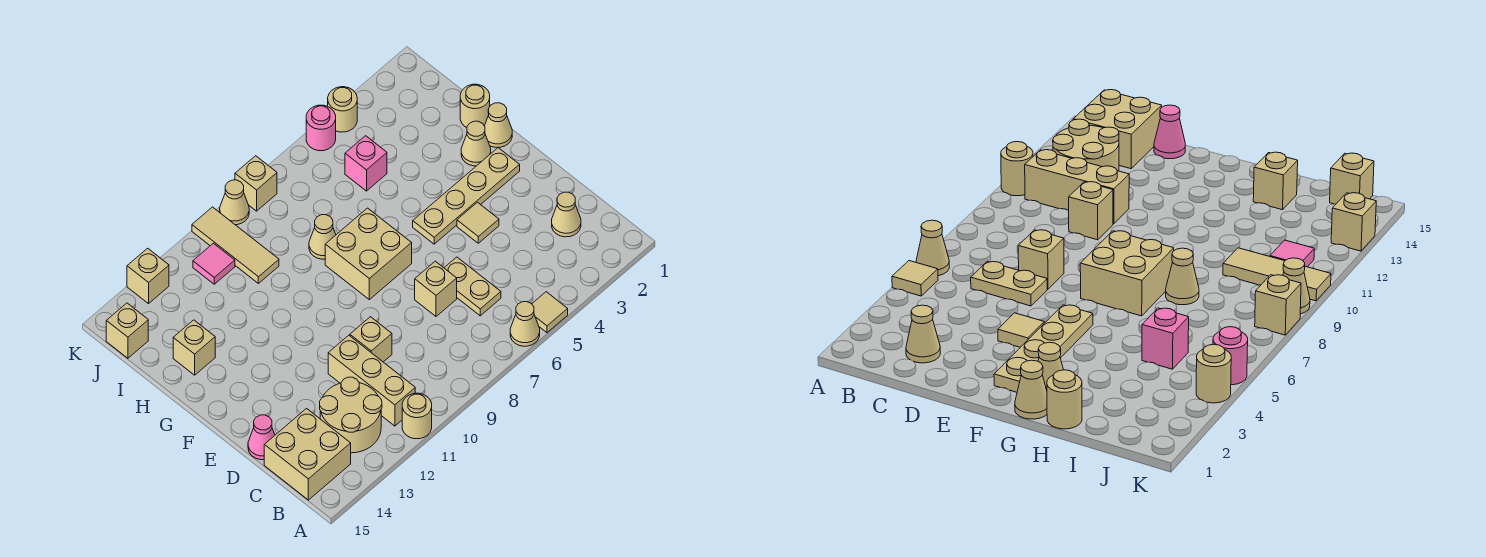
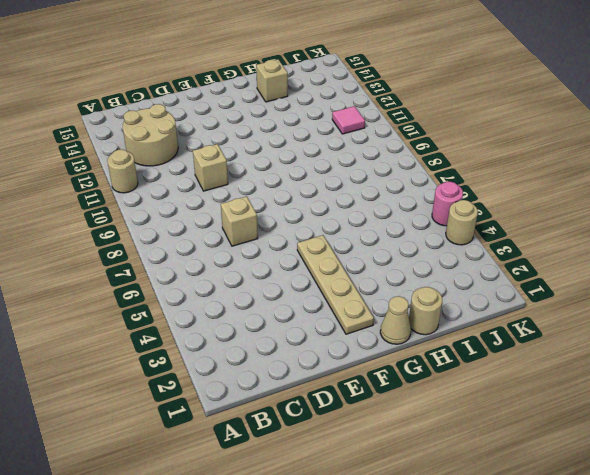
none -> tan 1x1 tile [532,292,568,333]
none -> tan 1x1 cone [510,302,540,346]
none -> tan 1x3 brick [328,335,415,426]

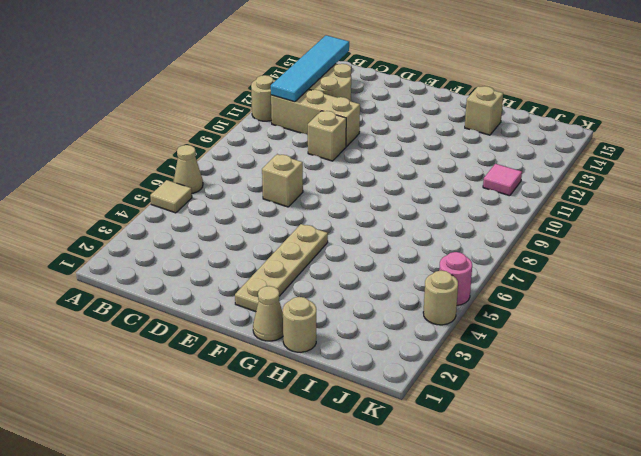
cyan 1x4 tile [271,35,349,102] -> none
none -> tan 2x2 brick [264,409,351,500]
none -> tan 1x1 cone [552,192,581,237]
none -> tan 1x2 plate [444,257,501,316]

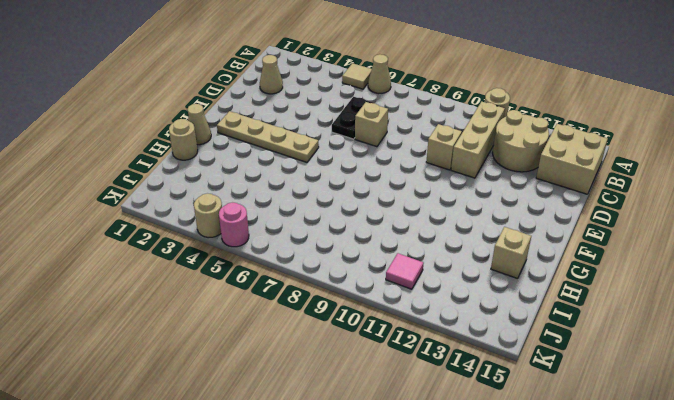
black 1x2 plate [332,97,373,139] -> tan 1x2 plate [444,257,501,316]
none -> pink 1x1 cone [248,415,275,460]
none -> tan 1x1 tile [457,202,499,243]
none -> tan 2x2 brick [325,208,412,300]

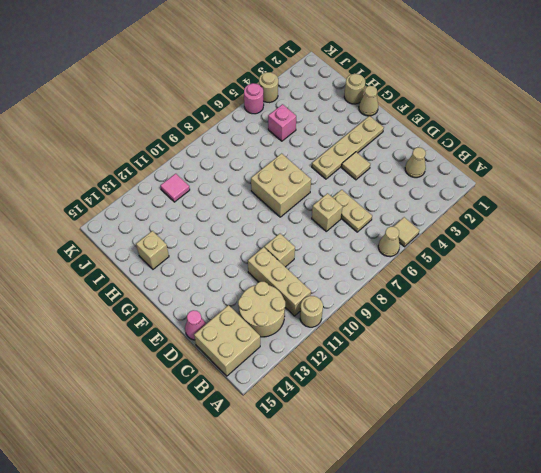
none -> tan 1x1 cone [461,121,491,166]
none -> tan 1x1 cone [309,215,336,259]
none -> tan 1x3 tile [192,207,279,283]

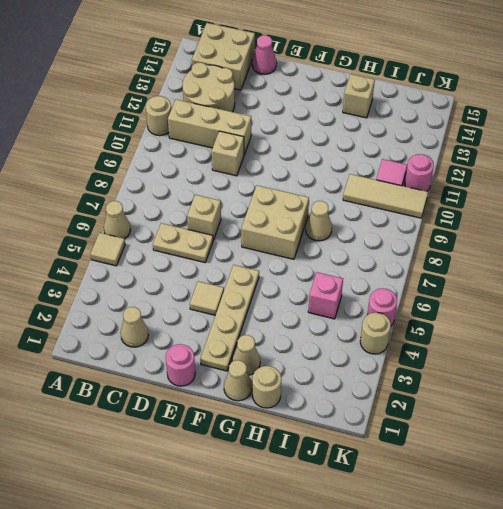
pink 1x1 round brick [166,344,195,386] -> none
pink 1x1 round brick [405,154,434,191] -> none
none -> tan 1x1 brick [106,303,148,358]
none -> tan 1x1 brick [235,156,277,211]
none -> tan 1x1 cone [220,180,249,225]

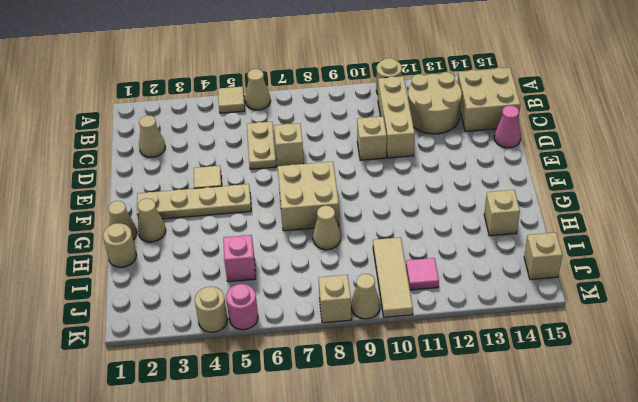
none -> tan 1x1 brick [127,248,169,304]

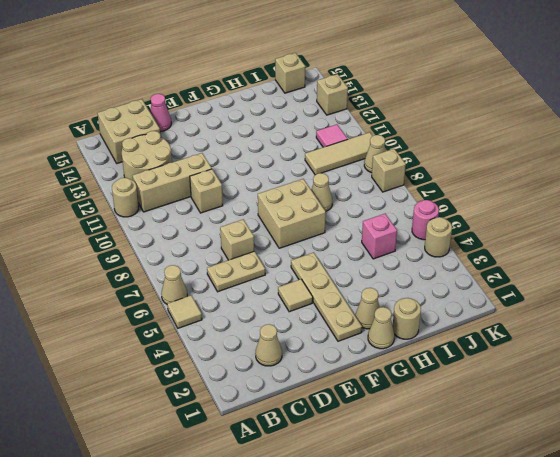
none -> tan 1x1 brick [173,320,215,375]

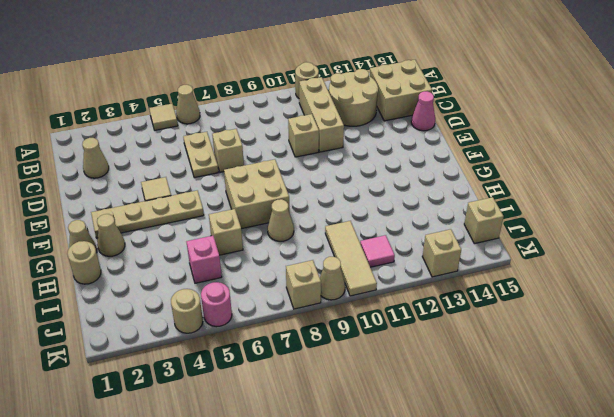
tan 1x1 brick [209,209,243,255] -> tan 1x1 brick moved to [173,320,215,375]

